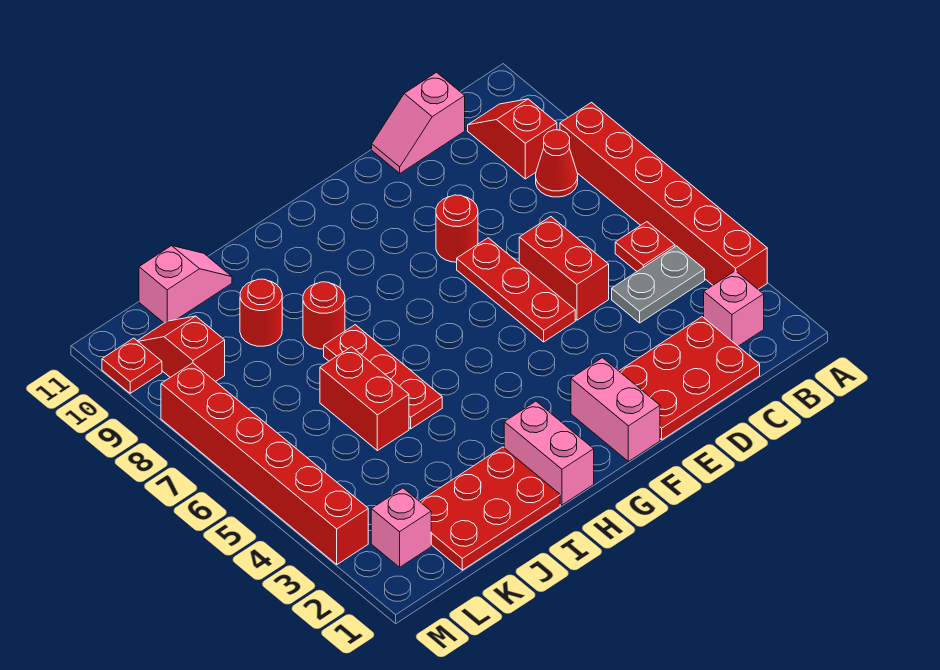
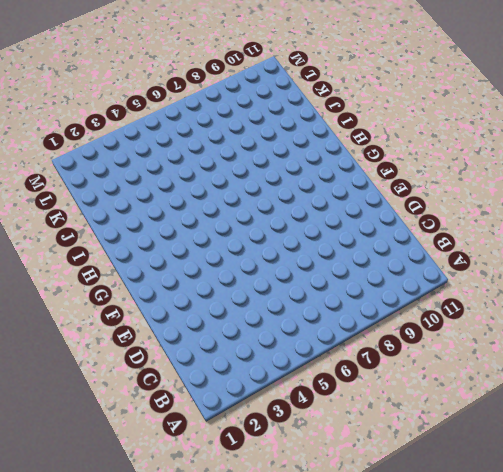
none -> red 1x6 brick [560,102,767,289]
none -> pink 1x1 brick [704,271,764,346]
none -> grey 1x2 plate [612,246,705,323]

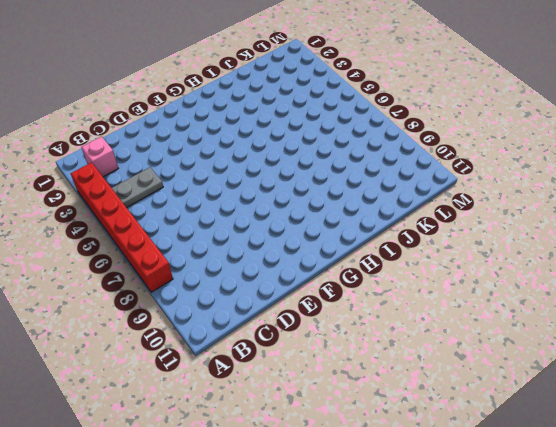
none -> red 1x1 plate [615,222,675,271]
none -> red 1x1 cone [536,130,578,197]
none -> red 1x2 slope [468,99,557,179]

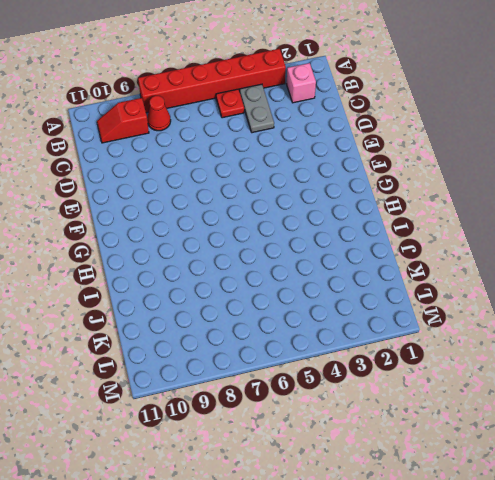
none -> red 2x3 plate [619,317,760,440]
none -> pink 1x2 slope [372,72,465,173]
none -> red 1x2 brick [519,217,609,320]

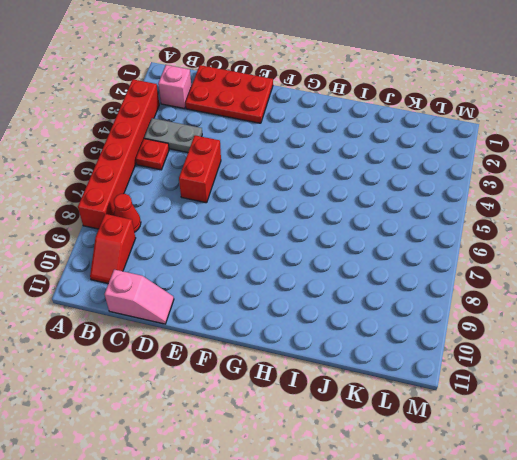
none -> red 1x3 plate [457,238,575,342]
none -> red 1x1 round brick [436,195,478,262]
none -> pink 1x2 brick [571,358,660,461]

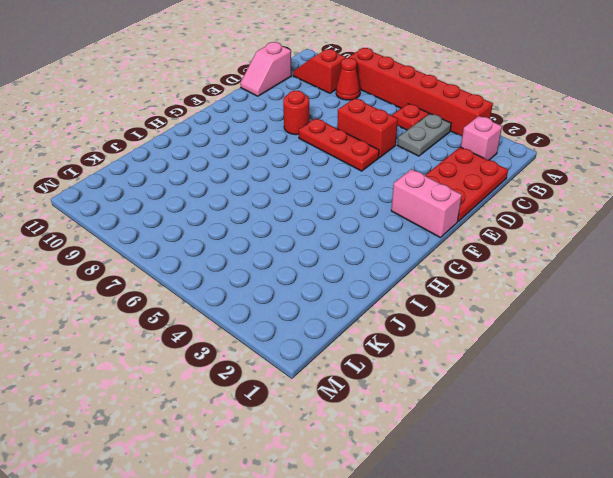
none -> pink 1x2 brick [504,401,594,505]
none -> red 2x3 plate [420,447,560,570]
none -> red 1x3 plate [324,325,442,429]

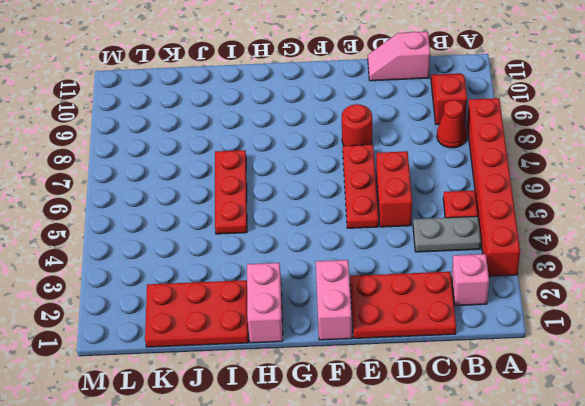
none -> red 1x1 round brick [303,282,345,349]
none -> red 1x2 brick [320,347,409,451]
none -> red 1x1 round brick [240,279,282,346]

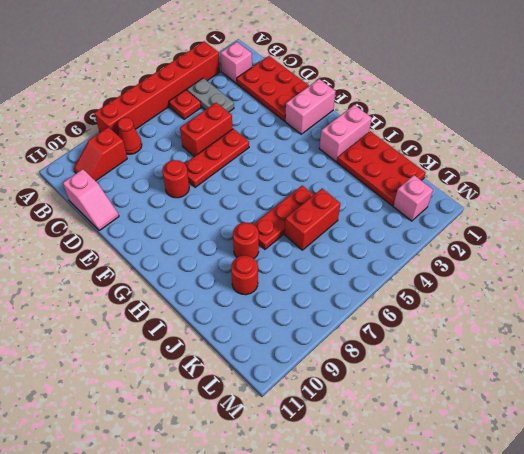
none -> pink 1x2 slope [139,246,232,323]
none -> red 1x2 slope [138,316,225,382]
none -> red 1x6 brick [161,363,368,564]

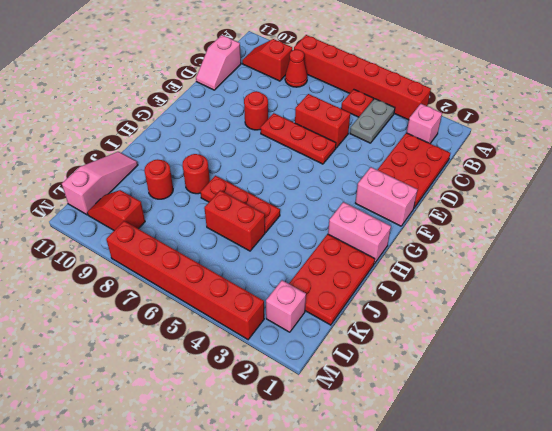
pink 1x3 slope [62,152,138,215] -> pink 1x2 slope [139,246,232,323]
none -> red 1x1 plate [102,338,162,393]

